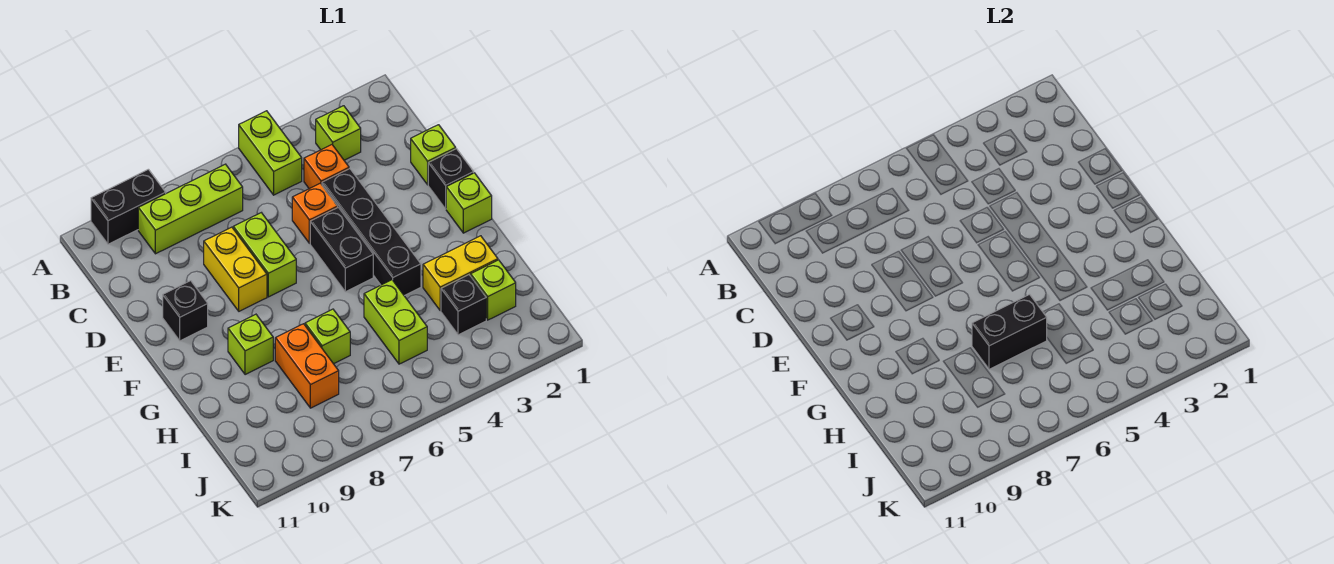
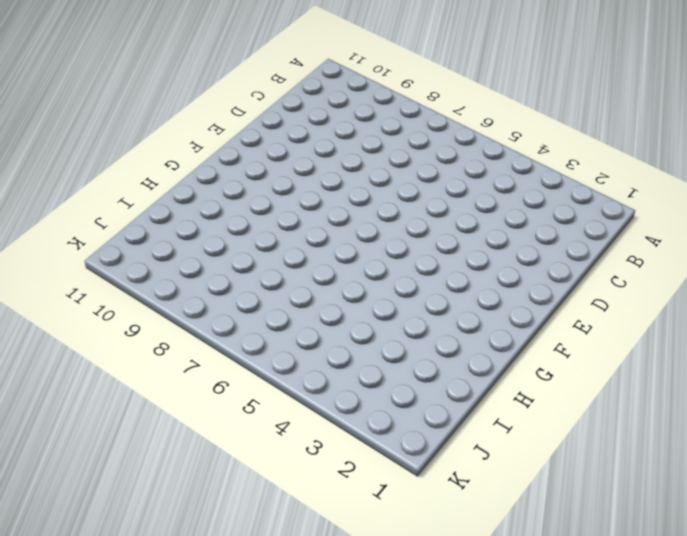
none -> lime 1x2 brick [239,111,302,195]
none -> black 1x2 brick [91,169,166,244]
none -> lime 1x1 brick [316,106,361,160]

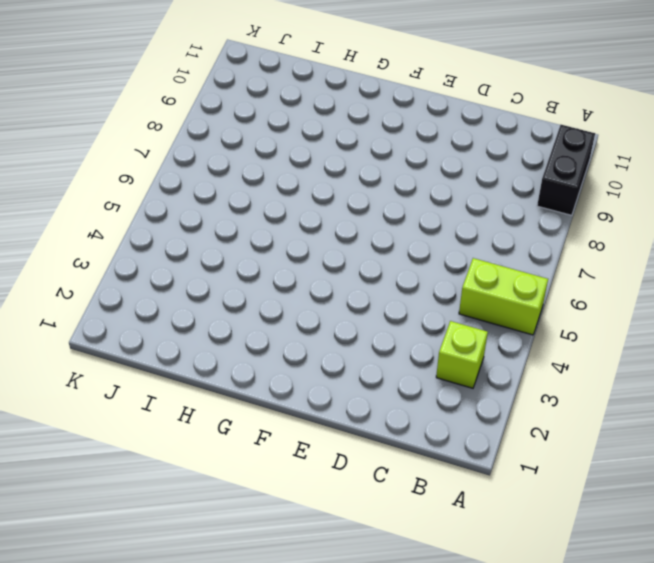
none -> lime 1x3 brick [138,164,243,254]
none -> orange 1x1 brick [304,145,349,189]
none -> lime 1x1 brick [411,125,456,185]

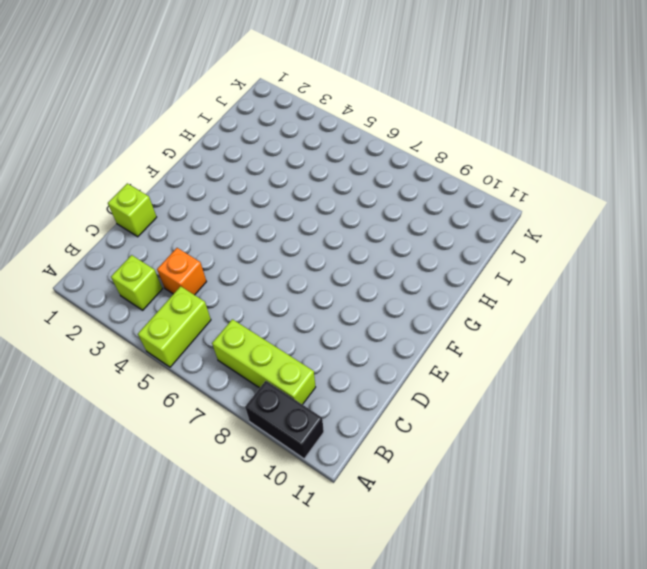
none -> black 1x4 brick [322,169,421,296]
none -> orange 1x1 brick [292,183,338,243]
none -> lime 1x2 brick [233,213,296,297]

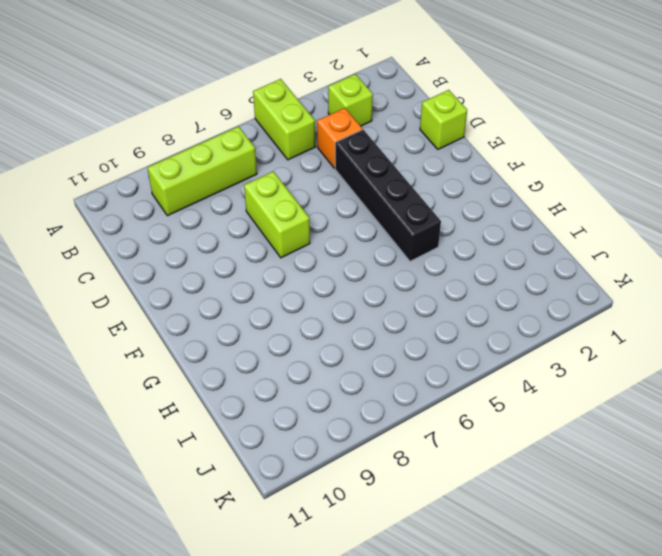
none -> black 1x2 brick [91,169,166,244]
none -> orange 1x1 brick [292,183,338,243]
none -> yellow 1x2 brick [204,227,267,311]

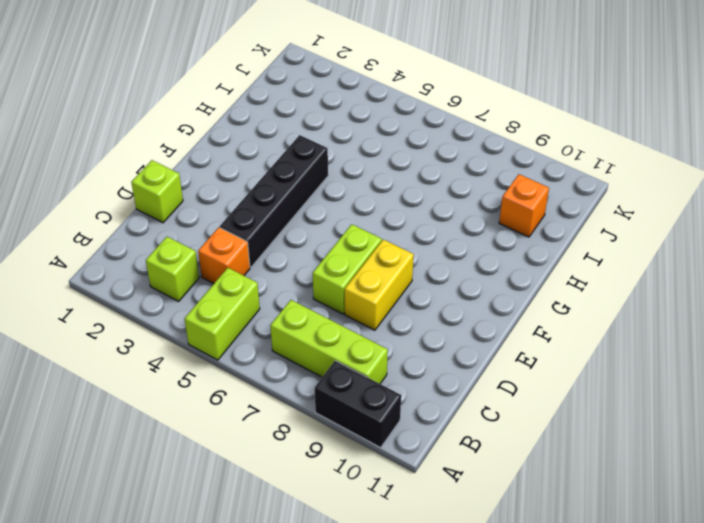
orange 1x1 brick [499,174,549,237] -> orange 1x1 brick moved to [292,183,338,243]
none -> black 1x1 brick [428,149,474,209]
none -> black 1x2 brick [310,207,373,292]
none -> black 1x1 brick [163,281,208,341]

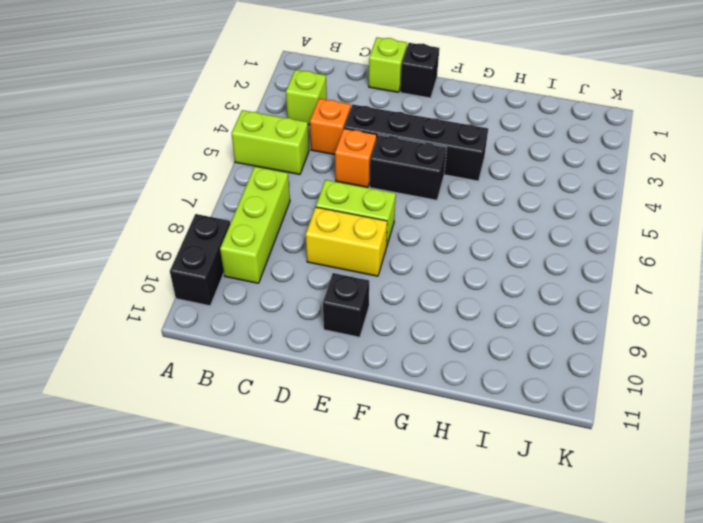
none -> lime 1x1 brick [446,173,492,233]
none -> lime 1x1 brick [228,314,273,375]
none -> yellow 1x2 brick [423,236,498,311]

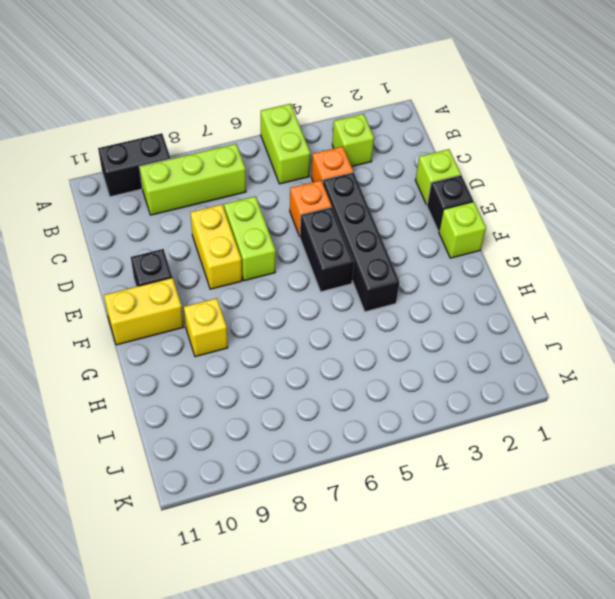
yellow 1x2 brick [104,278,184,345] -> yellow 1x2 brick moved to [423,236,498,311]
yellow 1x1 brick [184,298,228,357] -> lime 1x1 brick [228,314,273,375]
none -> lime 1x2 brick [364,280,427,364]
none -> lime 1x1 brick [305,309,350,364]
none -> orange 1x2 brick [275,324,339,408]

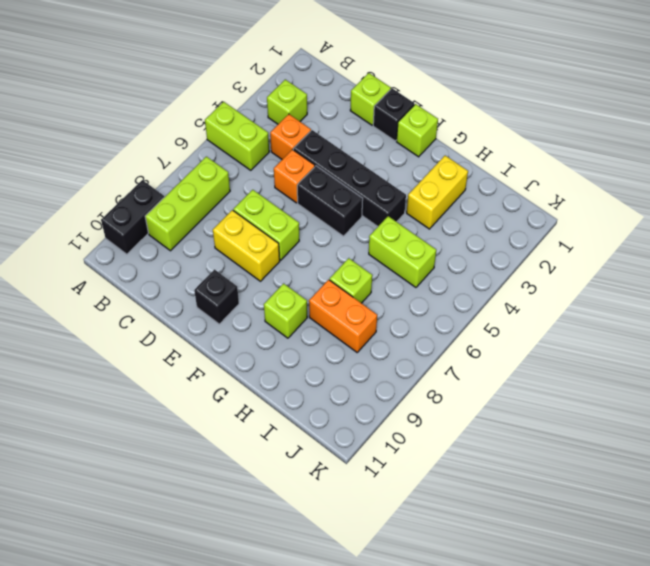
none -> lime 1x1 brick [471,260,516,320]
none -> black 1x1 brick [441,275,486,335]
none -> black 1x2 brick [972,295,1047,369]

